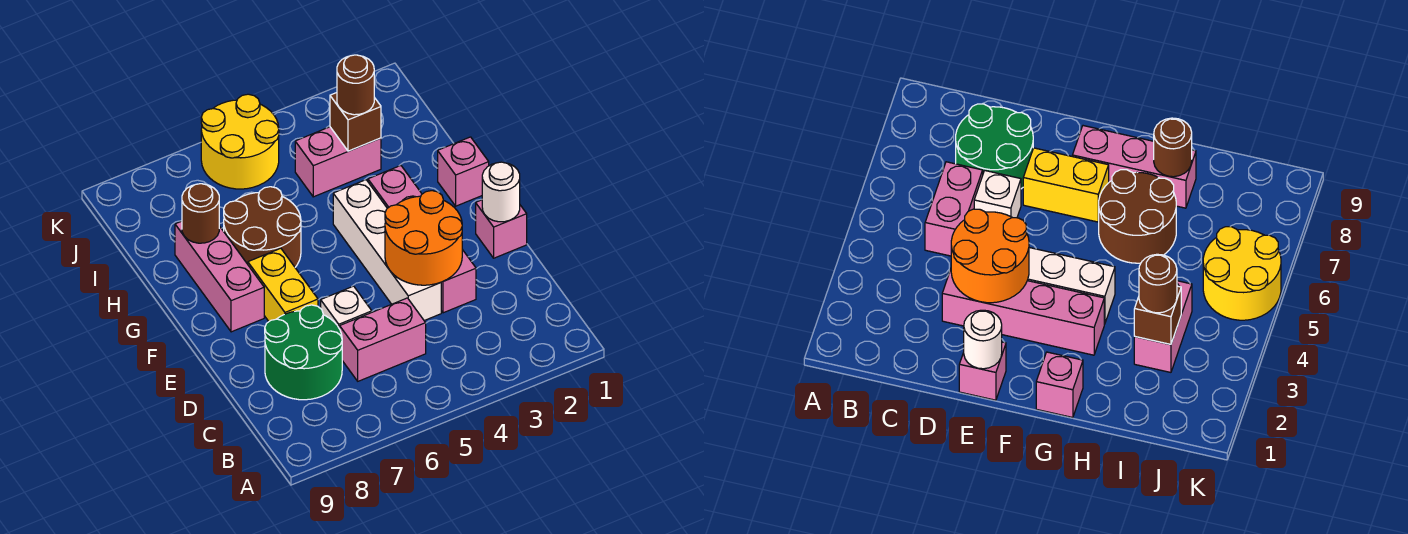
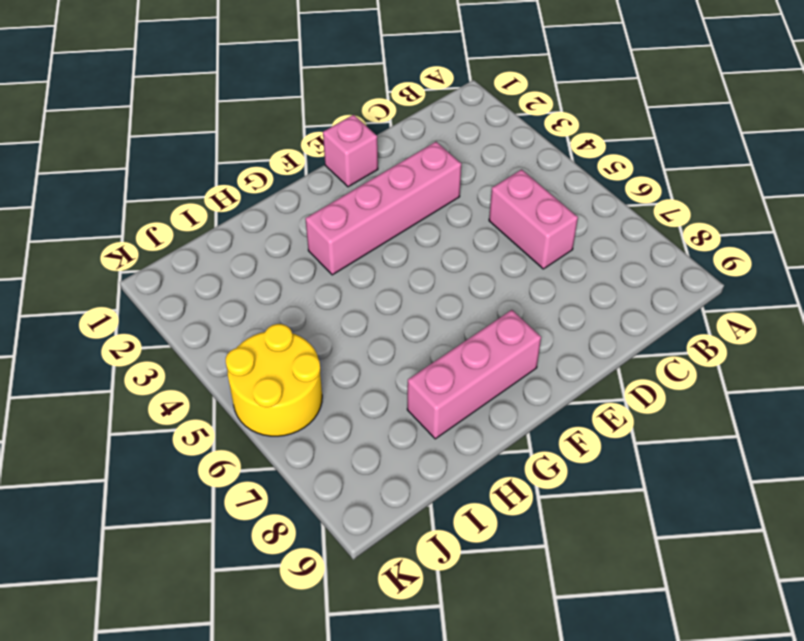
none -> green 2x2 round brick [265,305,342,400]
none -> white 1x4 brick [333,180,441,321]
none -> white 1x1 brick [321,286,372,329]

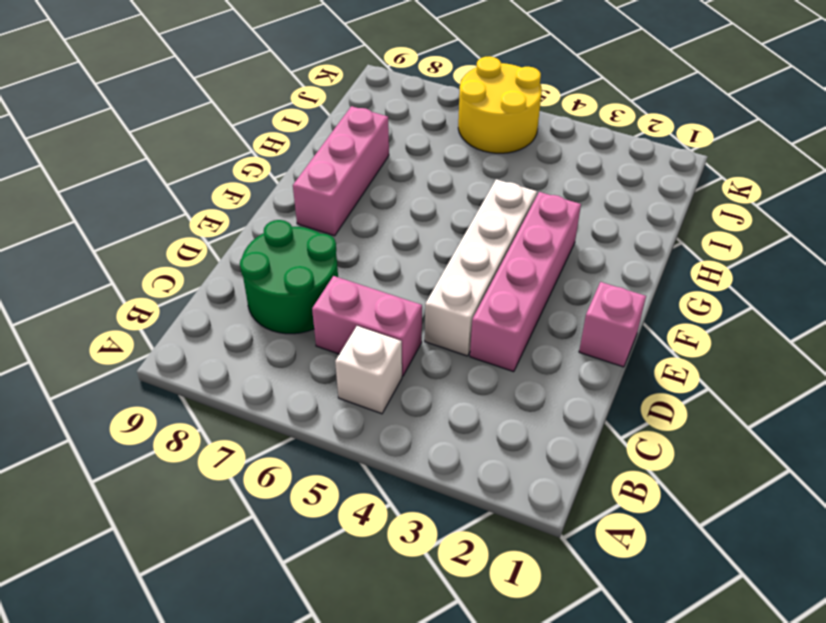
white 1x1 brick [335,326,402,414] -> white 1x1 brick moved to [321,286,372,329]
none -> yellow 1x2 brick [248,248,318,321]
none -> pink 1x1 brick [438,137,489,206]
none -> brown 2x2 round brick [224,187,301,267]

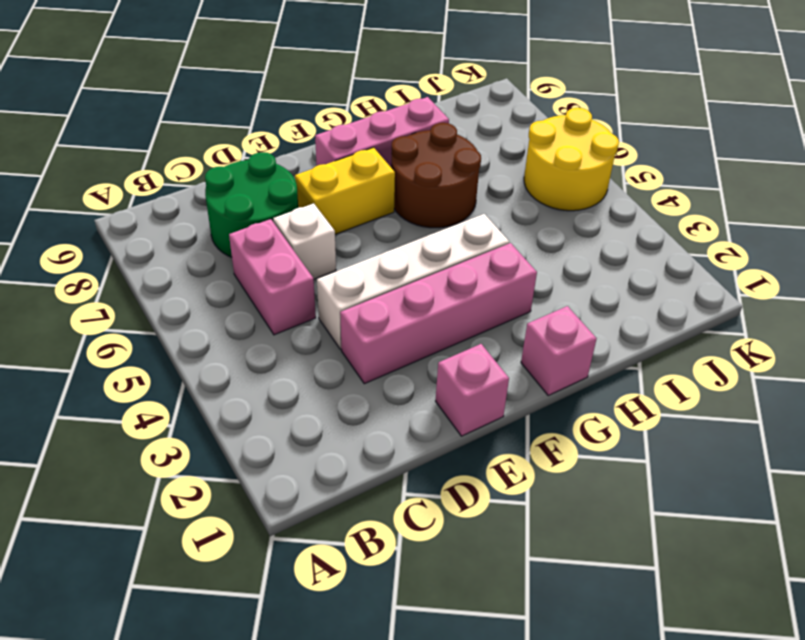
none -> pink 1x2 brick [295,127,381,197]
none -> orange 2x2 round brick [385,191,462,285]
none -> white 1x1 round brick [482,162,520,222]

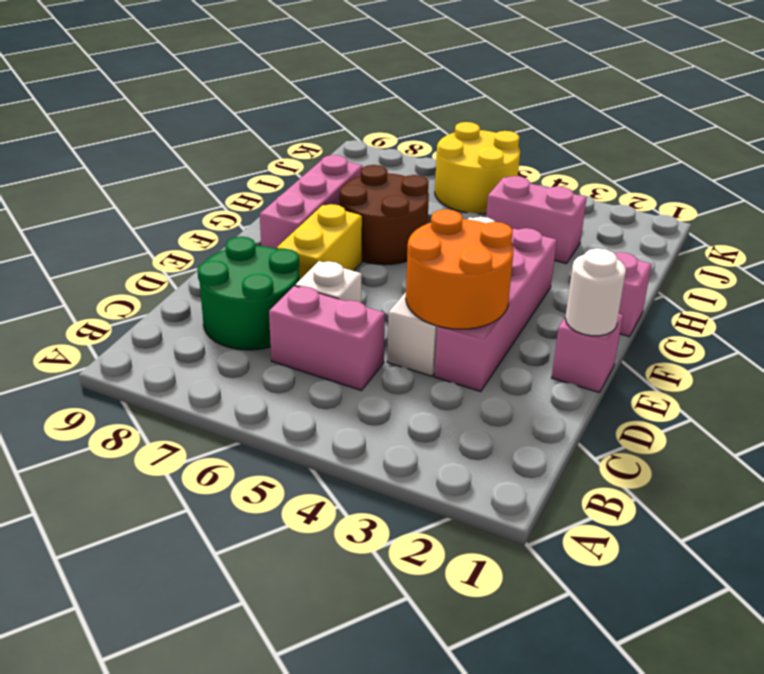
none -> brown 1x1 round brick [182,184,219,243]
none -> brown 1x1 brick [330,93,381,151]
none -> brown 1x1 round brick [337,55,374,115]

